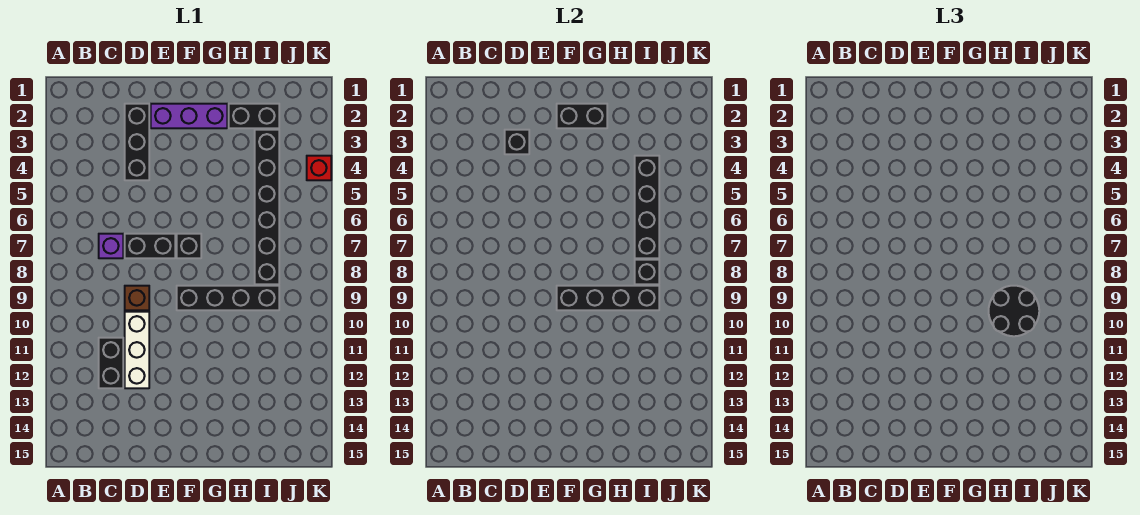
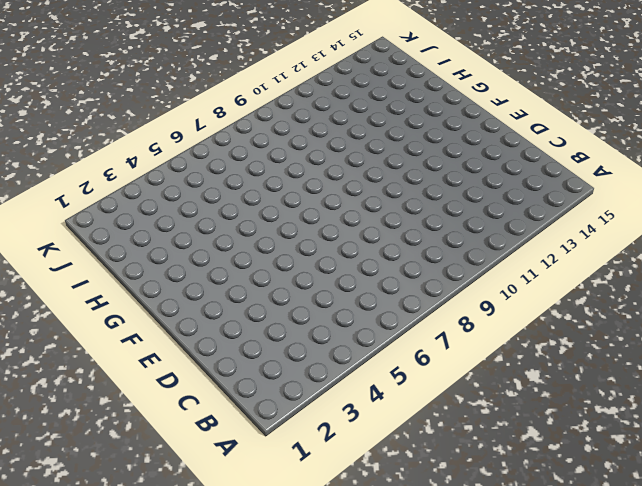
none -> purple 1x1 brick [99,234,123,258]
none -> black 1x2 brick [99,338,123,388]
none -> black 1x3 brick [125,104,149,180]

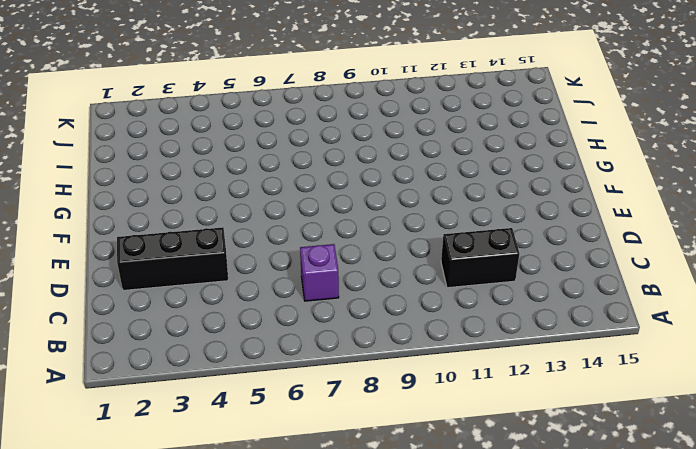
none -> black 1x2 brick [125,234,175,258]
none -> brown 1x1 brick [125,286,149,310]
none -> white 1x3 brick [125,312,149,388]

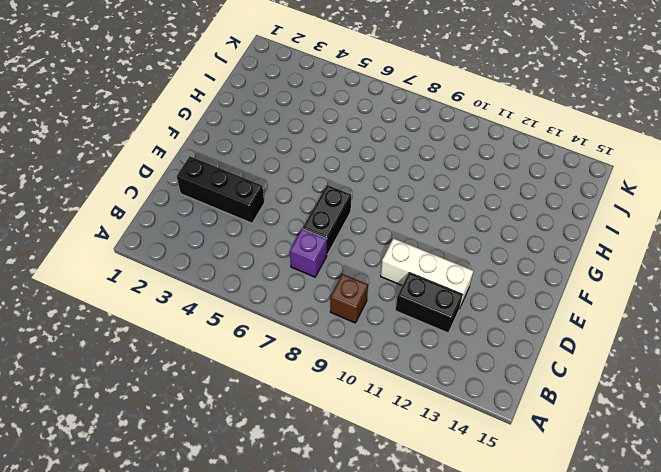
brown 1x1 brick [330,274,368,323] -> brown 1x1 brick moved to [125,286,149,310]
none -> purple 1x3 brick [151,104,227,128]
none -> black 1x1 brick [177,234,201,258]
none -> black 1x4 brick [177,286,279,310]

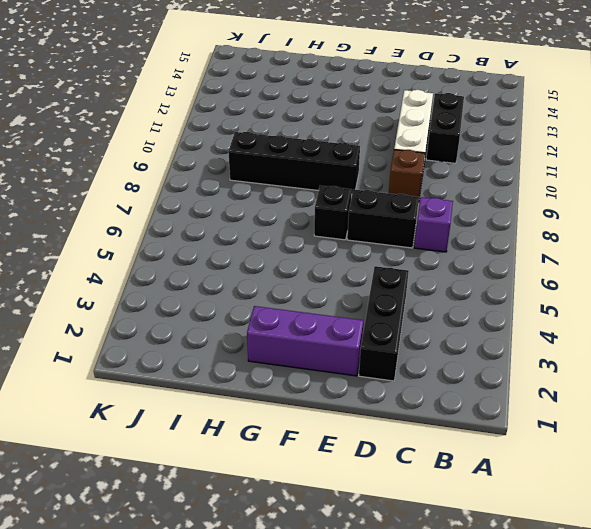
none -> black 1x2 brick [229,104,279,128]
none -> black 1x6 brick [255,130,279,284]
none -> red 1x1 brick [307,156,331,180]

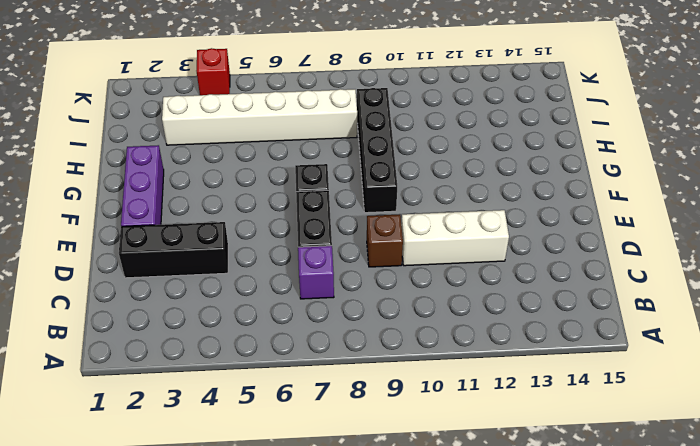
white 1x6 brick [162,89,357,145] -> black 1x6 brick [255,130,279,284]
none -> black 1x2 brick [99,338,123,388]
none -> black 1x2 brick [229,104,279,128]
none -> black 1x1 brick [505,130,529,154]

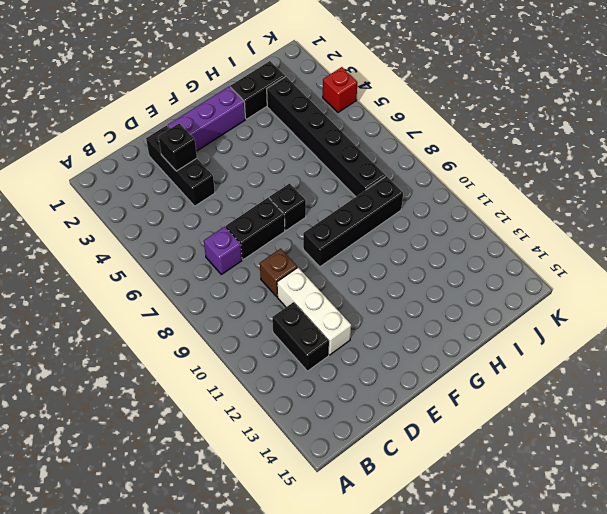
none -> black 1x2 brick [557,104,607,128]
none -> black 1x4 brick [557,286,659,310]
none -> black 1x4 brick [635,156,659,258]

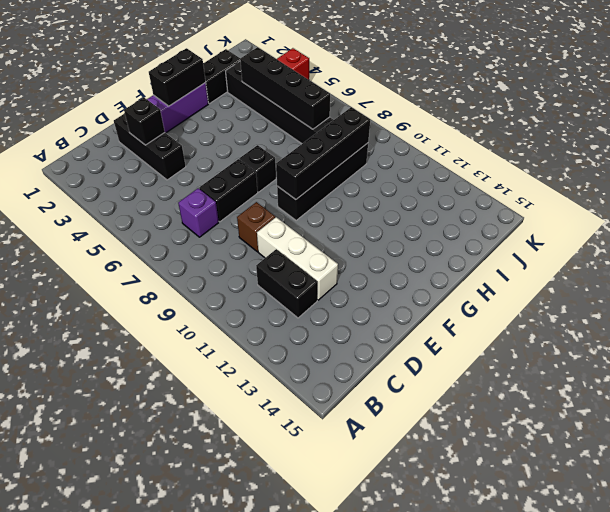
none -> black 1x1 brick [635,260,659,284]
none -> black 2x2 round brick [989,286,1039,336]

